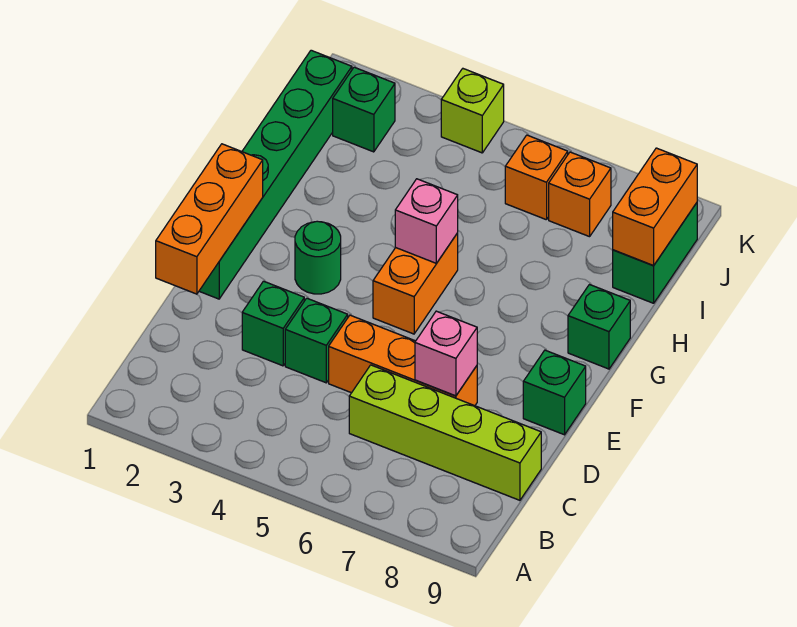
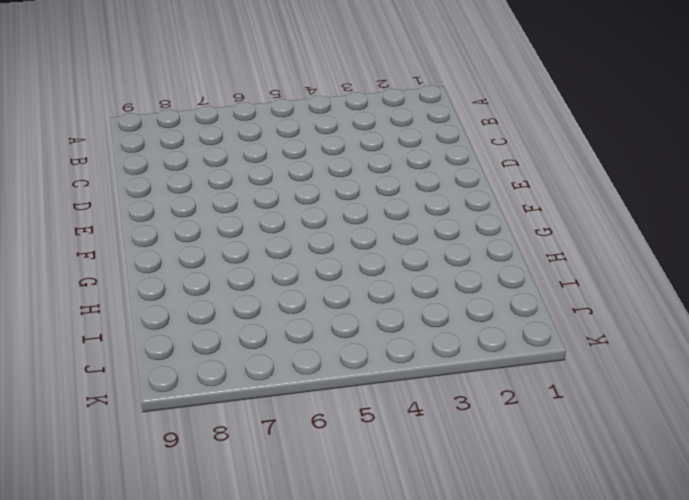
none -> lime 1x4 brick [349,365,541,500]
none -> green 1x1 brick [242,281,304,366]
none -> green 1x1 brick [285,298,348,383]

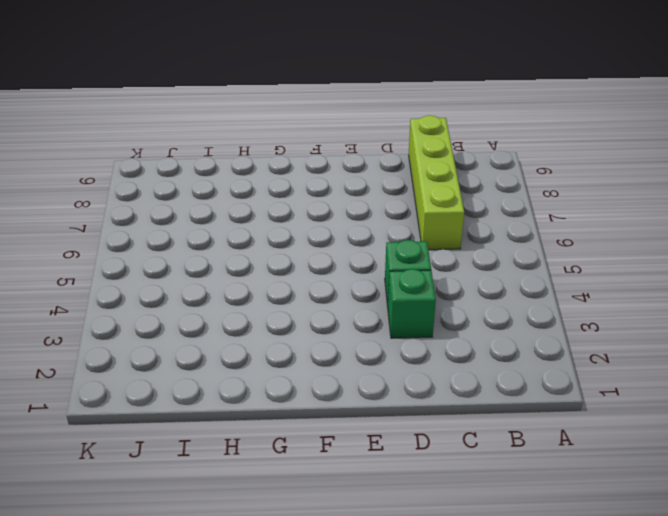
none -> orange 1x3 brick [329,315,477,406]
none -> green 1x6 brick [199,50,352,299]
none -> green 1x1 brick [523,350,586,435]

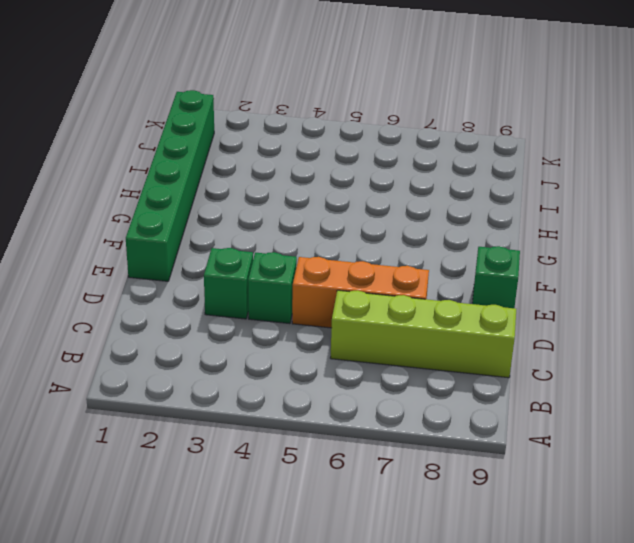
none -> green 1x1 round brick [295,221,341,294]
none -> orange 1x2 brick [373,233,458,334]
none -> green 1x1 brick [568,285,630,369]

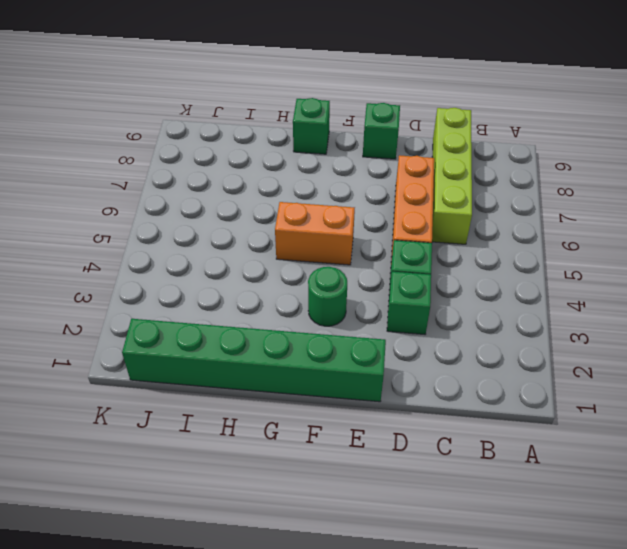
none -> green 1x2 brick [613,203,697,303]
none -> green 1x1 brick [333,67,395,152]
none -> orange 1x1 brick [505,135,568,220]

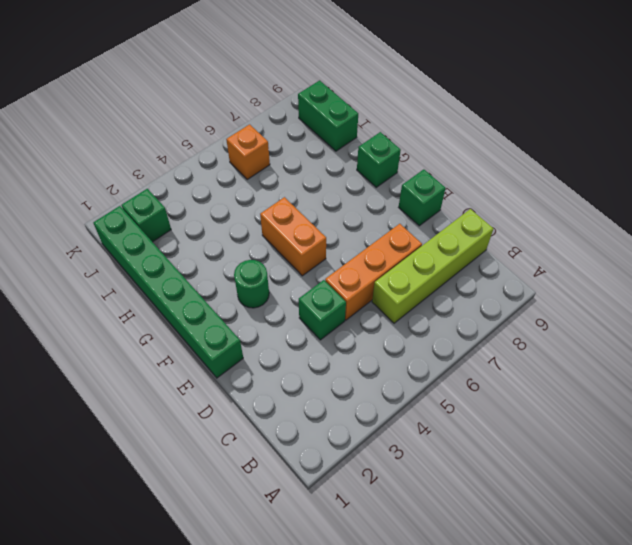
none -> green 1x1 brick [242,281,304,366]
none -> orange 1x1 brick [549,152,611,237]
none -> lime 1x1 brick [441,69,504,153]

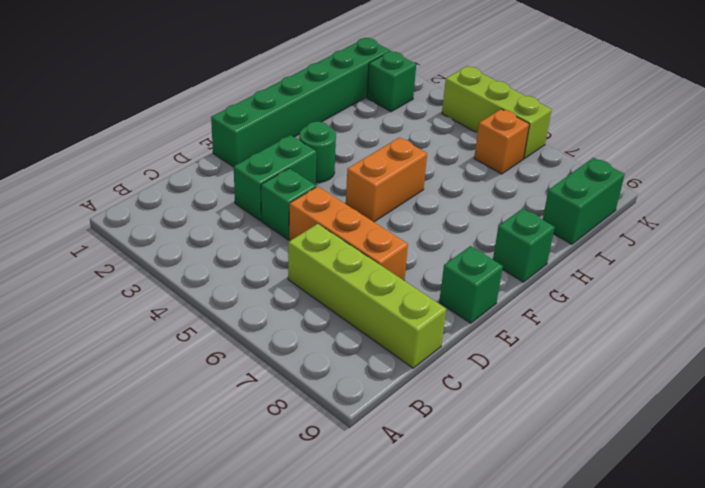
green 1x2 brick [234,135,316,221] -> green 1x1 brick [242,281,304,366]
lime 1x3 brick [442,66,552,159] -> lime 1x1 brick [441,69,504,153]
none -> orange 1x1 brick [549,152,611,237]
none -> orange 1x3 brick [156,144,263,294]
none -> pink 1x1 brick [415,311,477,396]

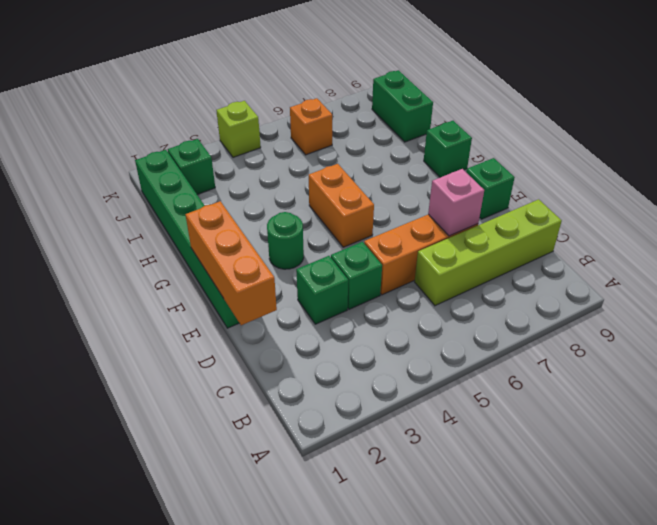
none -> orange 1x1 brick [549,152,611,237]
none -> pink 1x1 brick [395,179,458,263]
none -> orange 1x2 brick [613,148,697,265]

